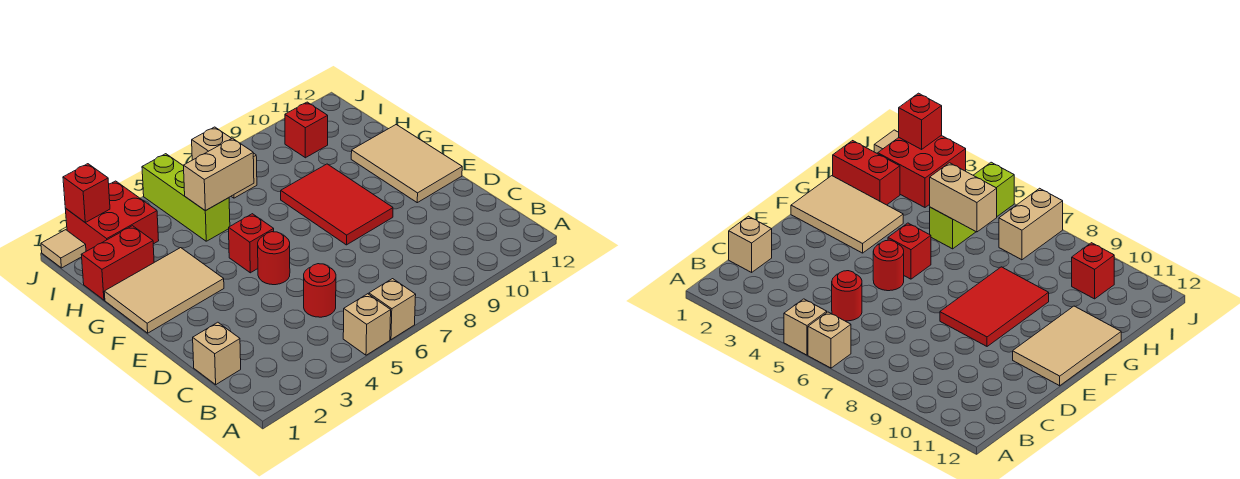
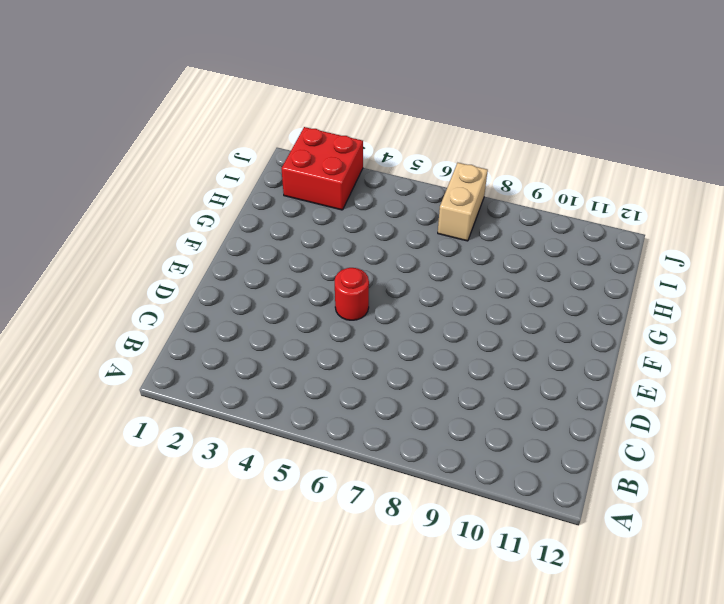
none -> tan 1x1 brick [343,294,391,355]
none -> tan 1x1 brick [369,279,416,340]
none -> tan 1x1 brick [193,322,241,385]

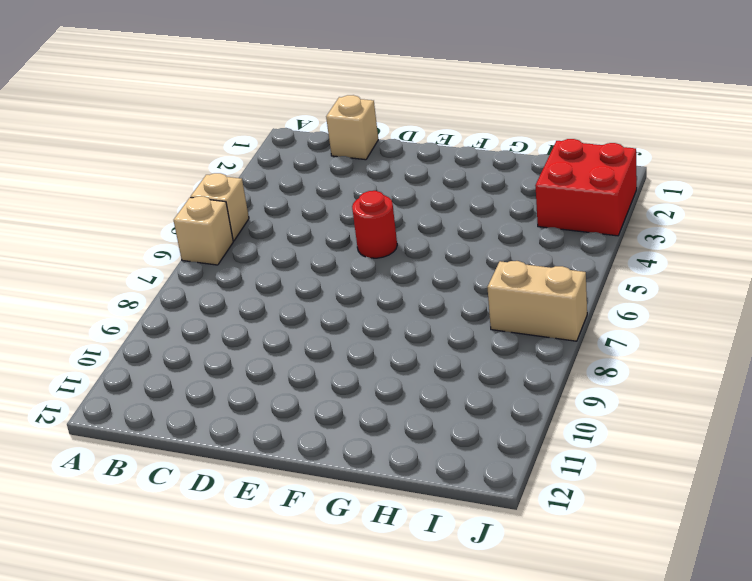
none -> red 1x1 round brick [304,264,336,317]
none -> red 2x3 tile [281,164,393,245]
none -> tan 2x3 tile [351,125,462,203]

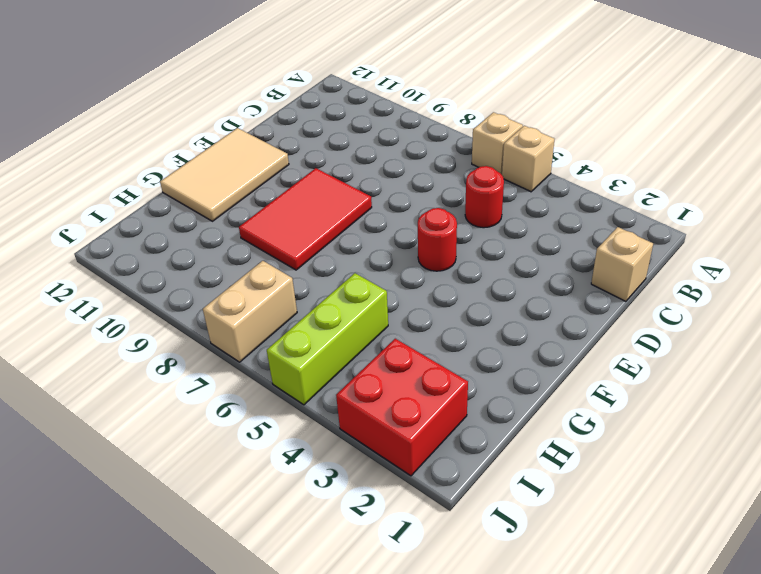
none -> tan 2x3 tile [104,248,224,333]
none -> red 1x1 brick [229,214,274,273]
none -> red 1x2 brick [81,226,154,300]

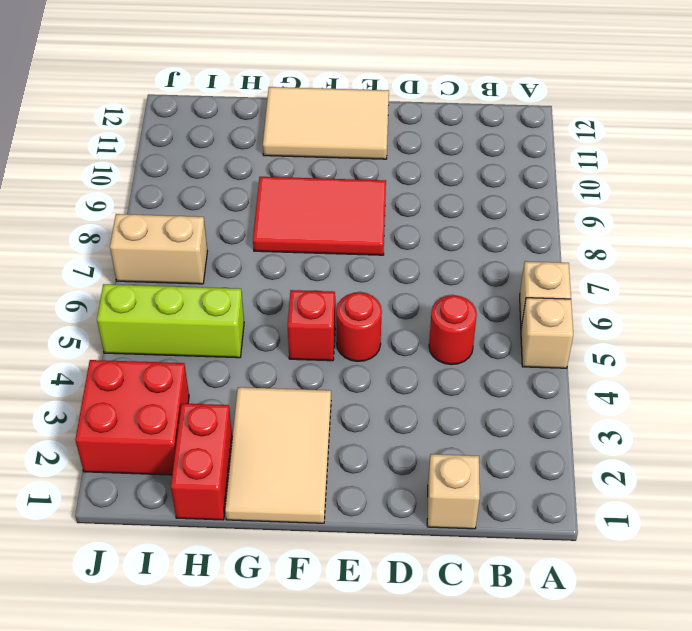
none -> red 1x1 brick [285,102,328,158]
none -> tan 1x1 tile [41,230,86,268]
none -> tan 1x2 brick [184,138,254,211]

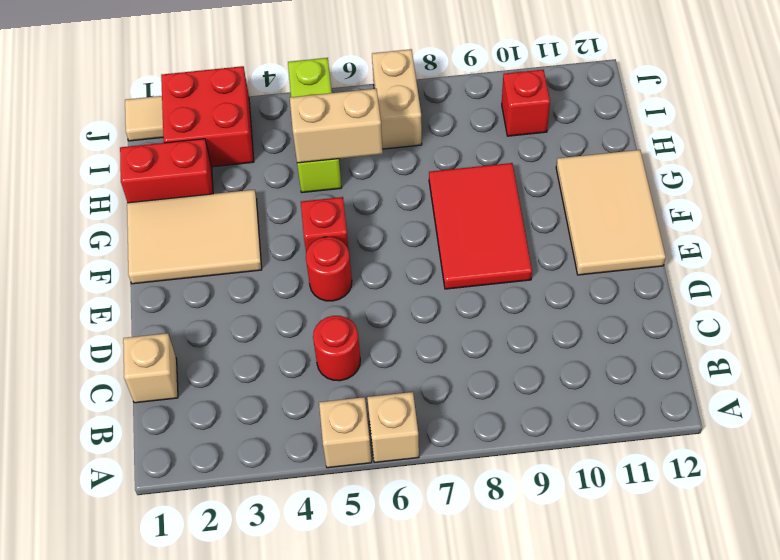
none -> red 1x1 brick [63,164,110,223]

